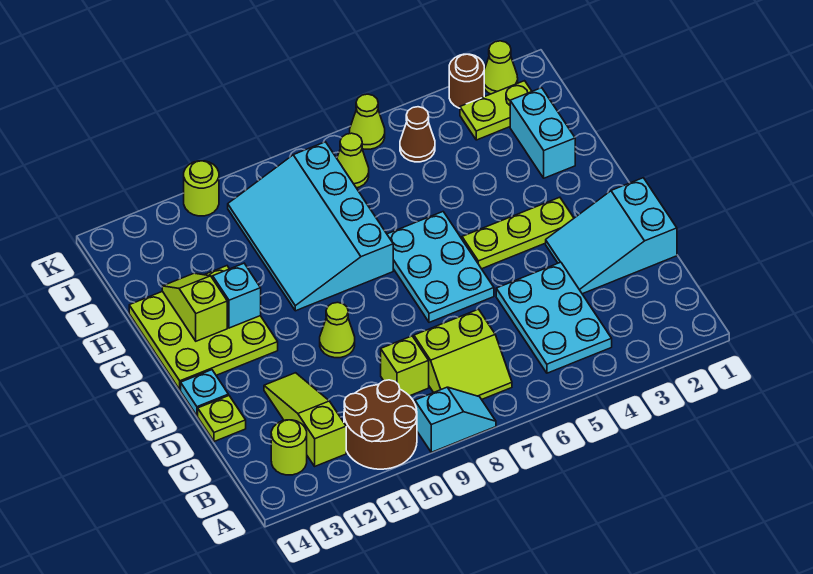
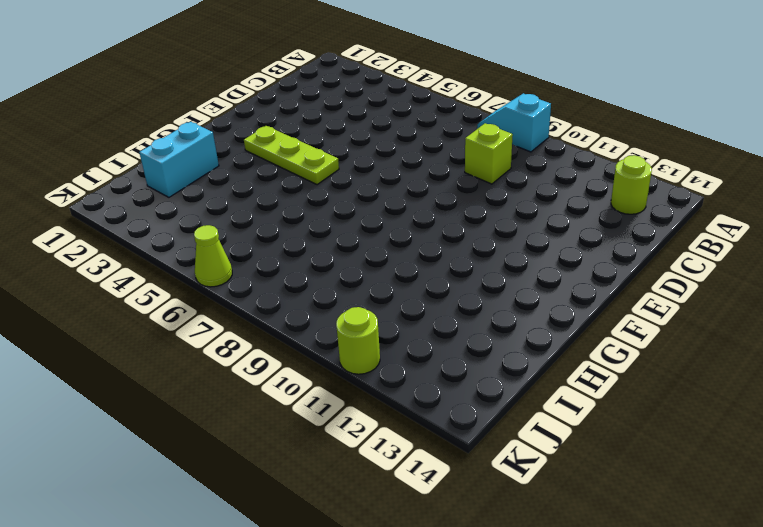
none -> brown 2x2 round brick [344,380,417,469]
none -> cyan 2x3 plate [496,262,612,373]
none -> lime 2x2 slope [414,309,512,400]

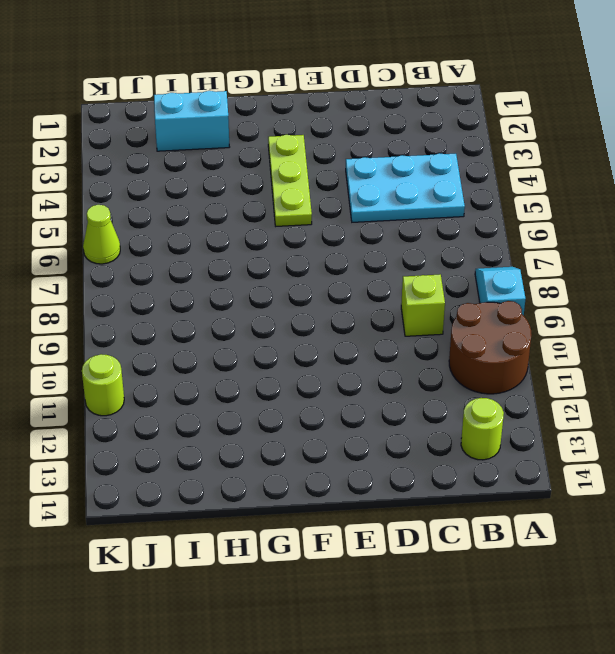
none -> lime 2x2 slope [414,309,512,400]
none -> lime 1x3 slope [264,373,346,466]
none -> cyan 2x3 slope [546,178,677,294]

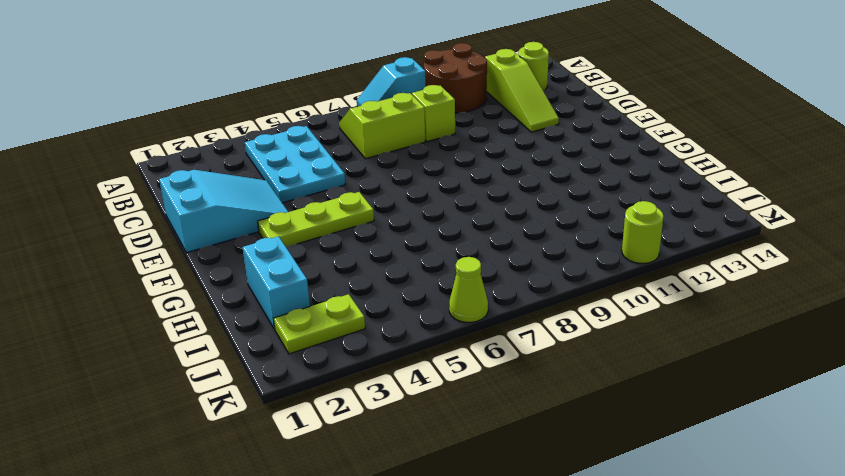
none -> lime 1x1 plate [198,396,246,442]
none -> cyan 2x3 plate [387,212,494,322]
none -> lime 1x1 cone [320,302,355,358]

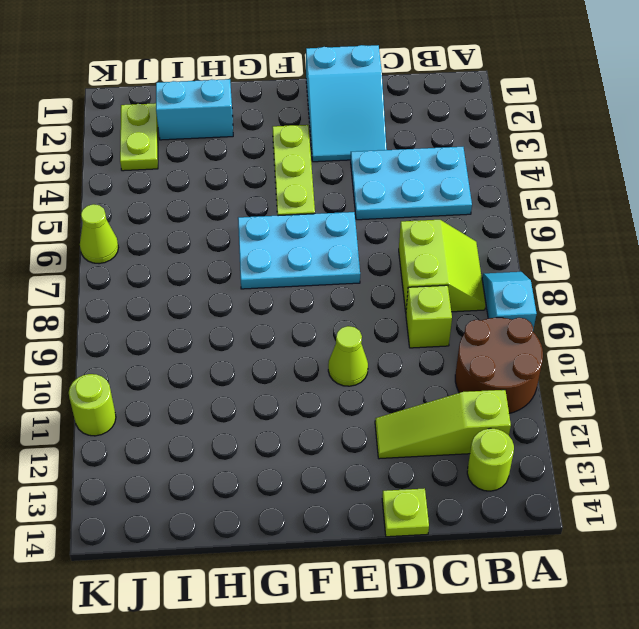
none -> cyan 1x1 plate [181,370,228,416]
none -> lime 3x3 plate [129,266,278,390]
none -> cyan 3x4 slope [228,142,393,311]

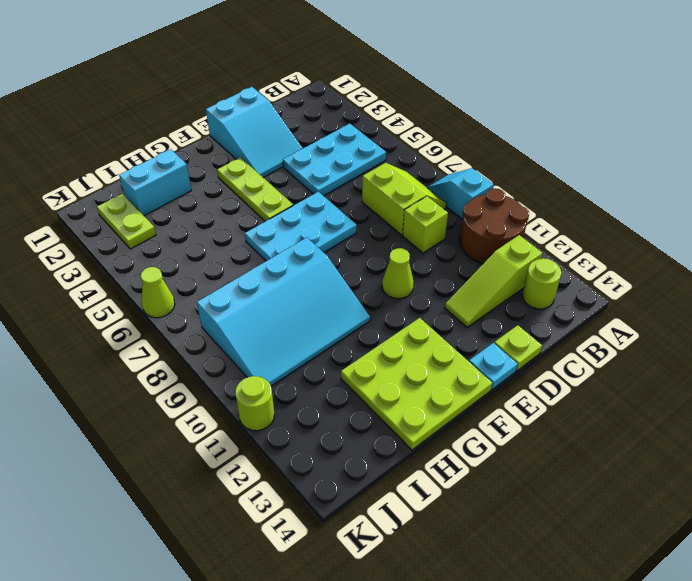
none -> brown 1x1 cone [400,107,435,162]
none -> lime 1x1 cone [337,133,369,188]
none -> lime 1x1 cone [484,41,518,94]

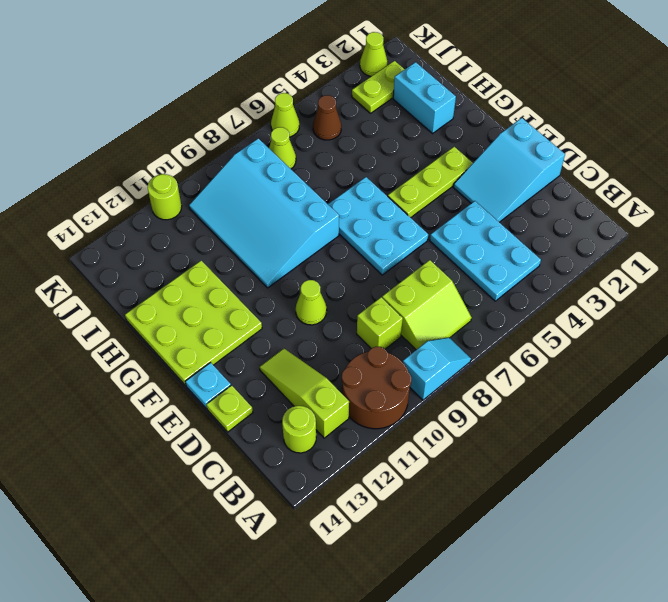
none -> brown 1x1 round brick [449,54,484,108]
none -> cyan 1x1 brick [213,263,261,328]
none -> lime 1x2 slope [162,273,227,341]

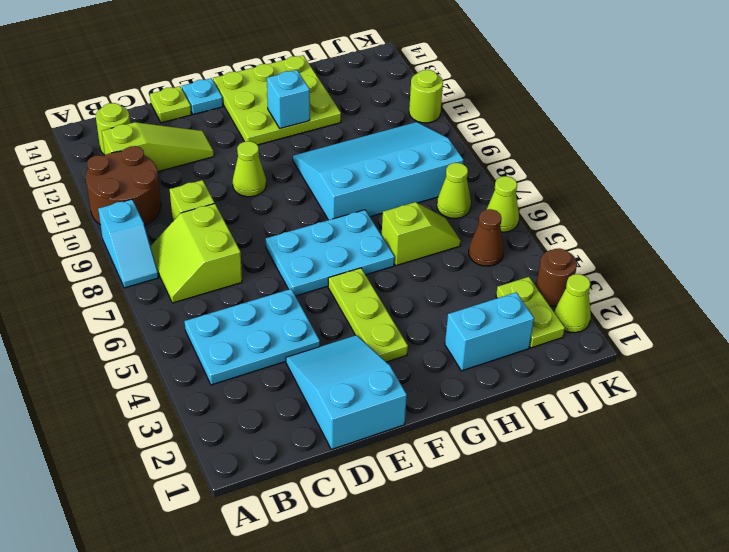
lime 1x2 slope [382,202,461,266] -> lime 1x2 slope moved to [162,273,227,341]

